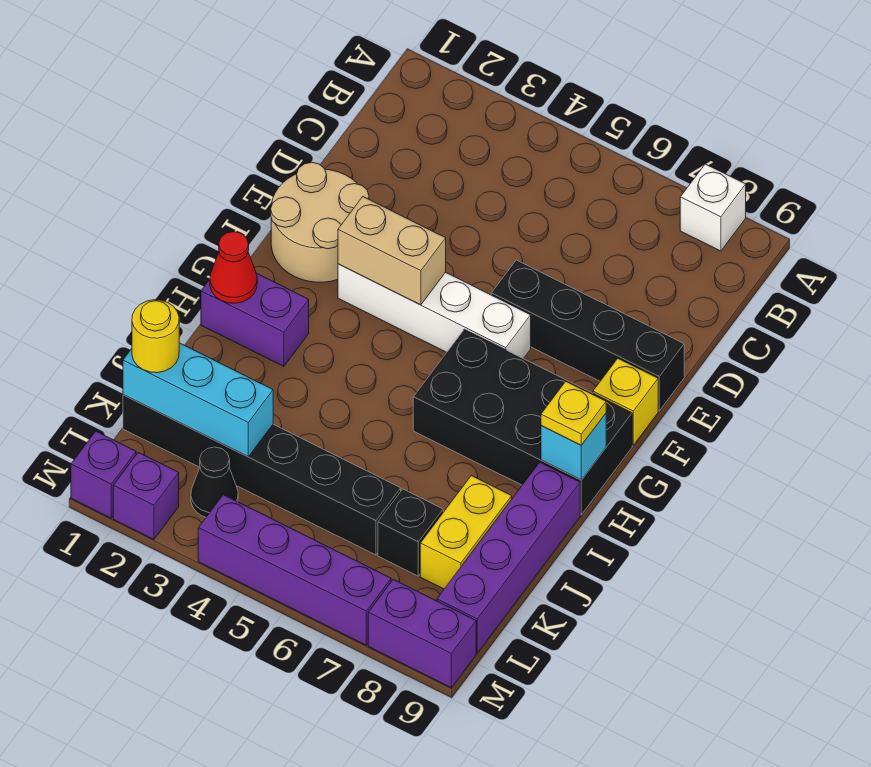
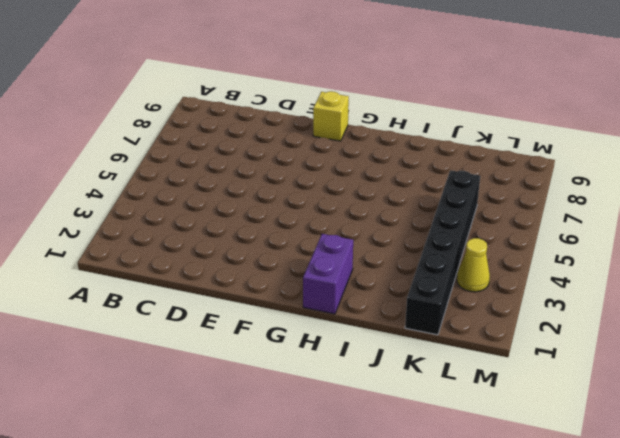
yellow 1x1 cone [457,238,490,292] -> black 1x1 cone [191,447,238,517]
none -> white 1x1 brick [680,164,746,251]
none -> tan 2x2 round brick [271,162,369,282]
none -> black 1x4 brick [491,260,684,411]

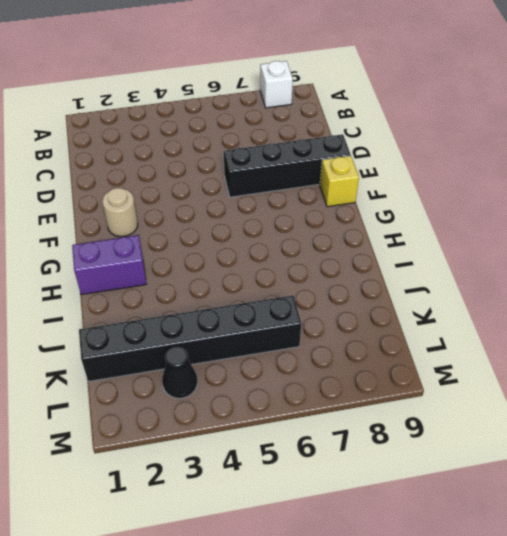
tan 1x1 round brick [102,188,138,237] -> tan 2x2 round brick [271,162,369,282]
none -> white 1x4 brick [338,264,531,359]
none -> black 2x4 brick [413,329,632,514]
none -> purple 1x4 brick [437,462,580,653]

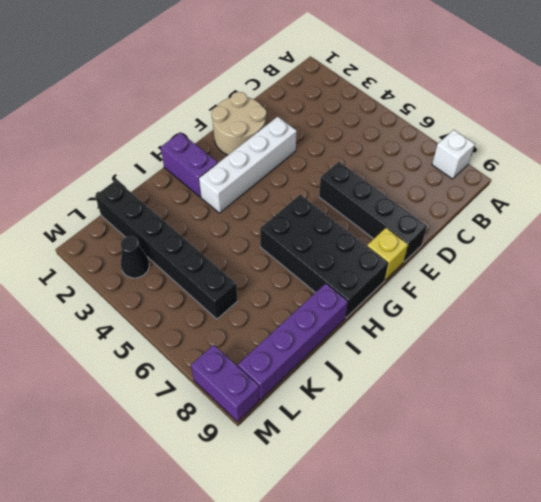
white 1x4 brick [199,117,297,213] -> white 1x4 brick turned to [338,264,531,359]
none -> yellow 1x2 brick [420,476,512,589]
none -> black 1x1 brick [378,489,443,576]
none -> purple 1x1 brick [71,431,136,518]

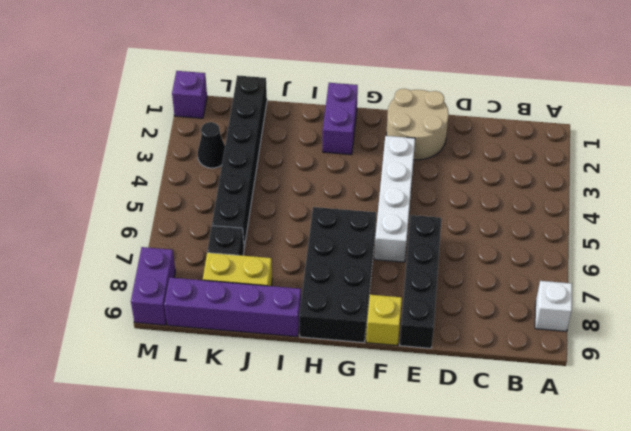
none -> purple 1x1 brick [113,452,179,539]
none -> purple 1x4 brick [198,495,391,645]
none -> tan 1x2 brick [338,197,446,305]

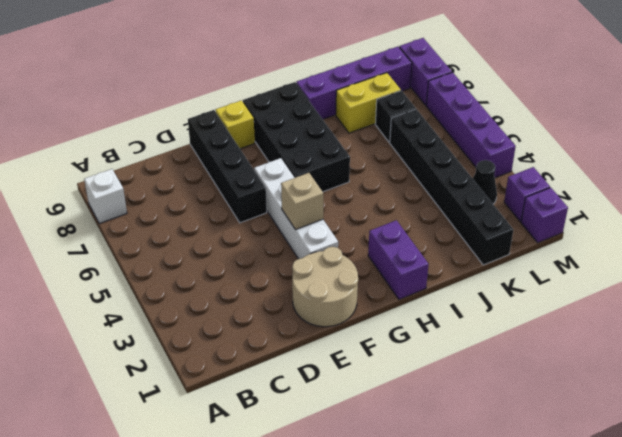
tan 1x1 brick [281,173,323,230] -> tan 1x2 brick [338,197,446,305]
none -> red 1x1 cone [210,232,257,303]
none -> cyan 1x1 brick [541,414,606,480]
none -> cyan 1x3 brick [123,343,273,457]

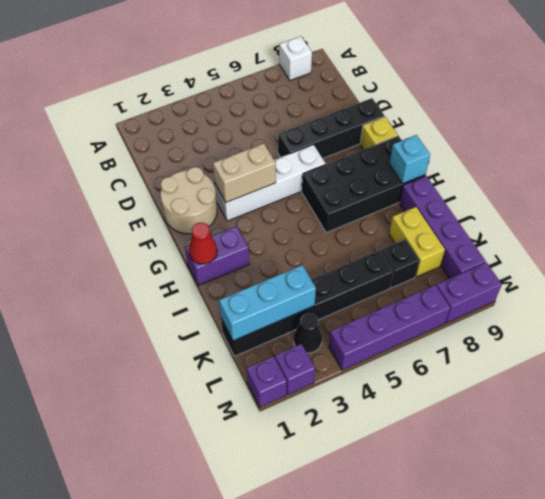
none -> yellow 1x1 plate [541,382,606,445]
none -> yellow 1x1 round brick [132,300,179,373]

